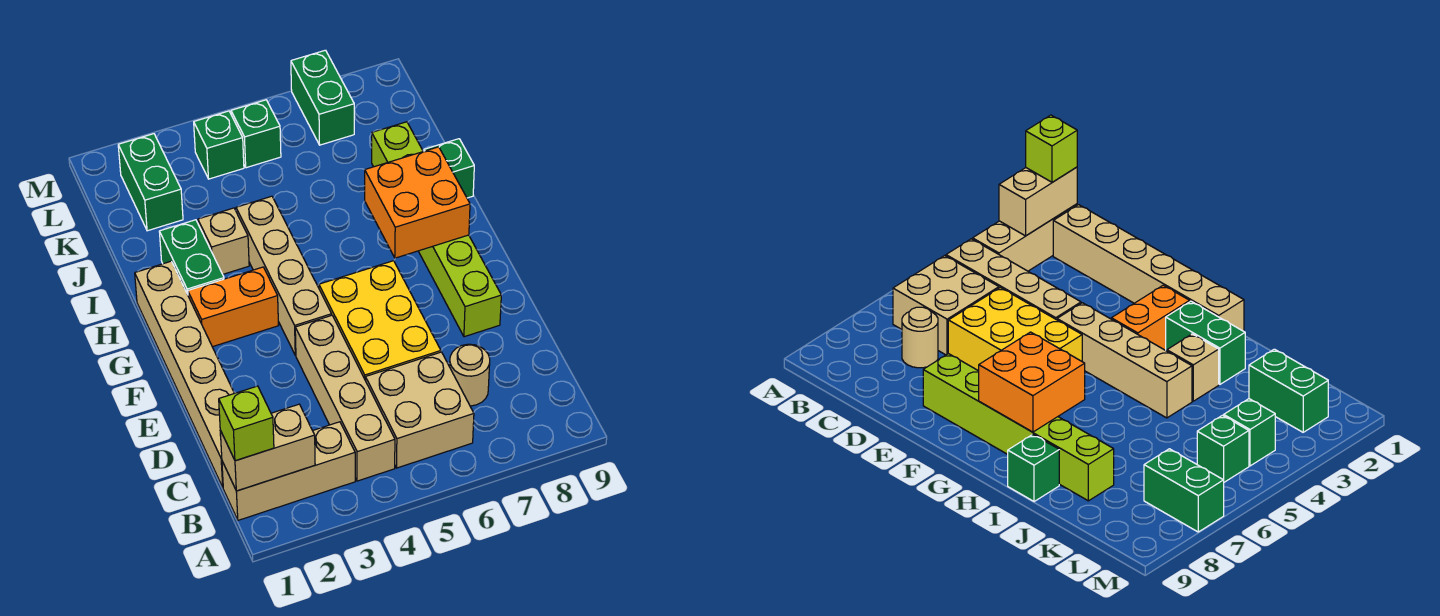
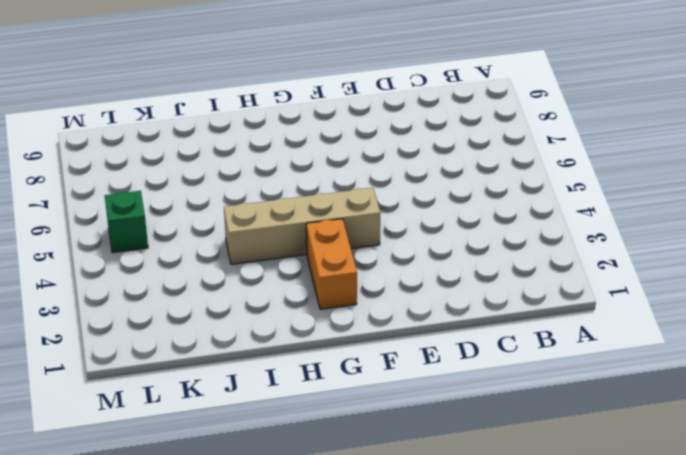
none -> tan 1x3 brick [222,422,355,520]
none -> tan 1x4 brick [295,315,395,481]
none -> tan 2x2 brick [366,352,474,468]

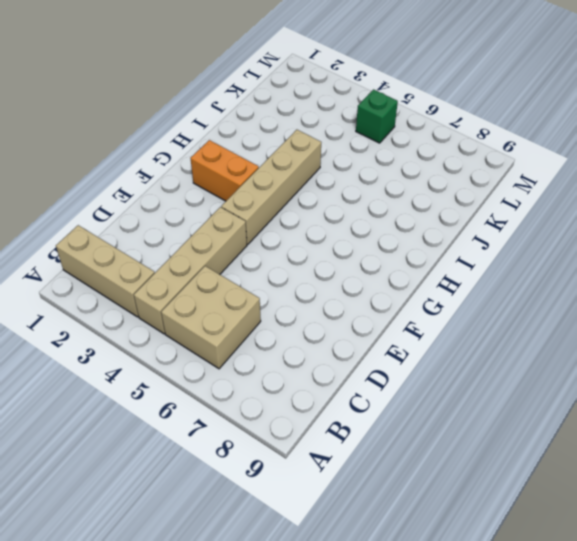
none -> tan 1x6 brick [135,261,234,487]
none -> tan 1x1 round brick [450,344,490,406]
none -> yellow 2x3 brick [319,261,441,381]

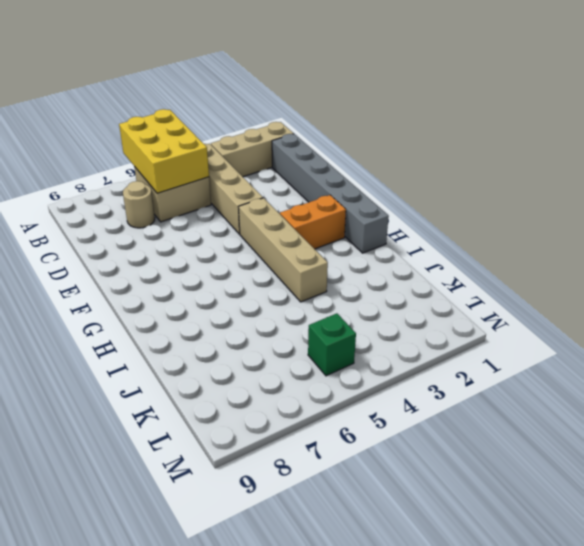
yellow 2x3 brick [119,109,209,193] -> yellow 2x3 brick moved to [319,261,441,381]
grey 1x6 brick [272,134,389,253] -> tan 1x6 brick [135,261,234,487]
none -> lime 1x6 brick [372,122,501,337]
none -> green 1x2 brick [159,220,224,295]
none -> tan 1x1 brick [198,208,249,274]

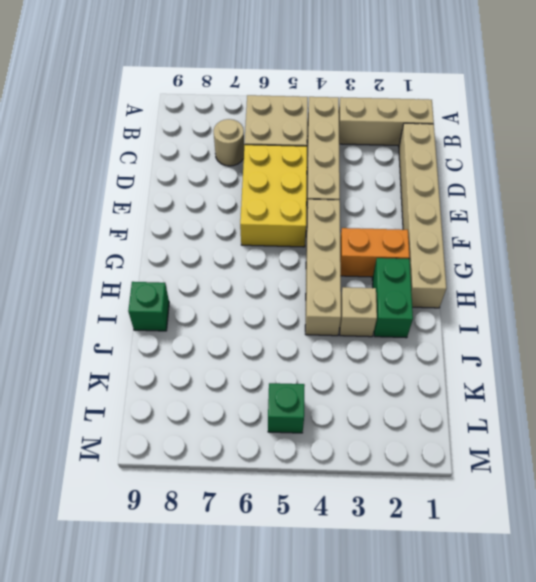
none -> lime 1x6 brick [372,122,501,337]
none -> green 1x2 brick [118,134,183,231]
none -> green 1x1 brick [194,111,244,179]

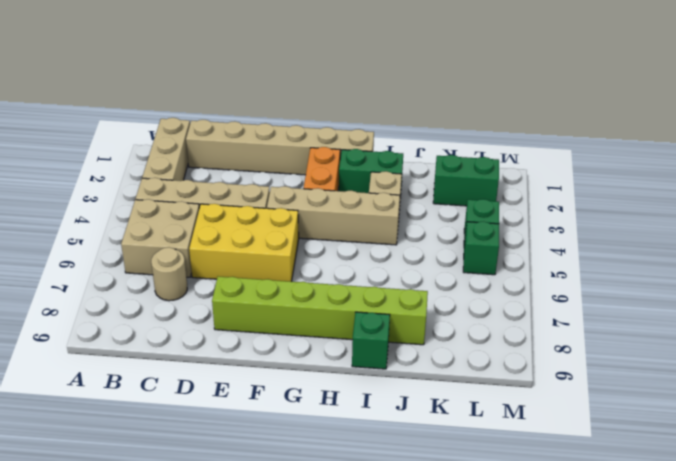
none -> green 1x2 brick [291,50,354,145]
none -> tan 1x2 brick [220,404,315,491]
none -> orange 2x2 brick [365,147,470,258]

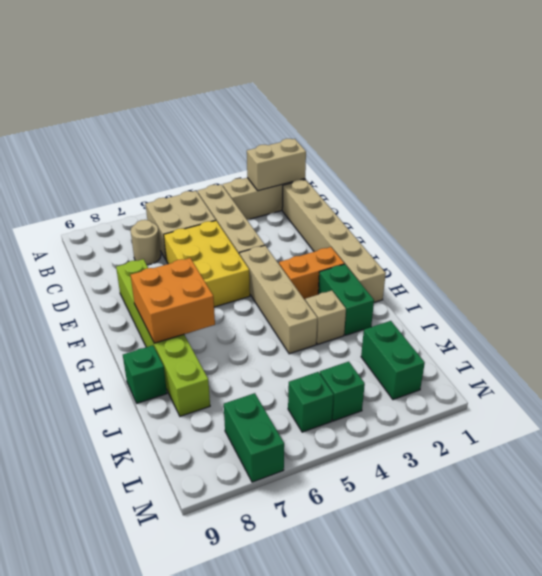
none -> lime 1x1 brick [219,386,274,461]

